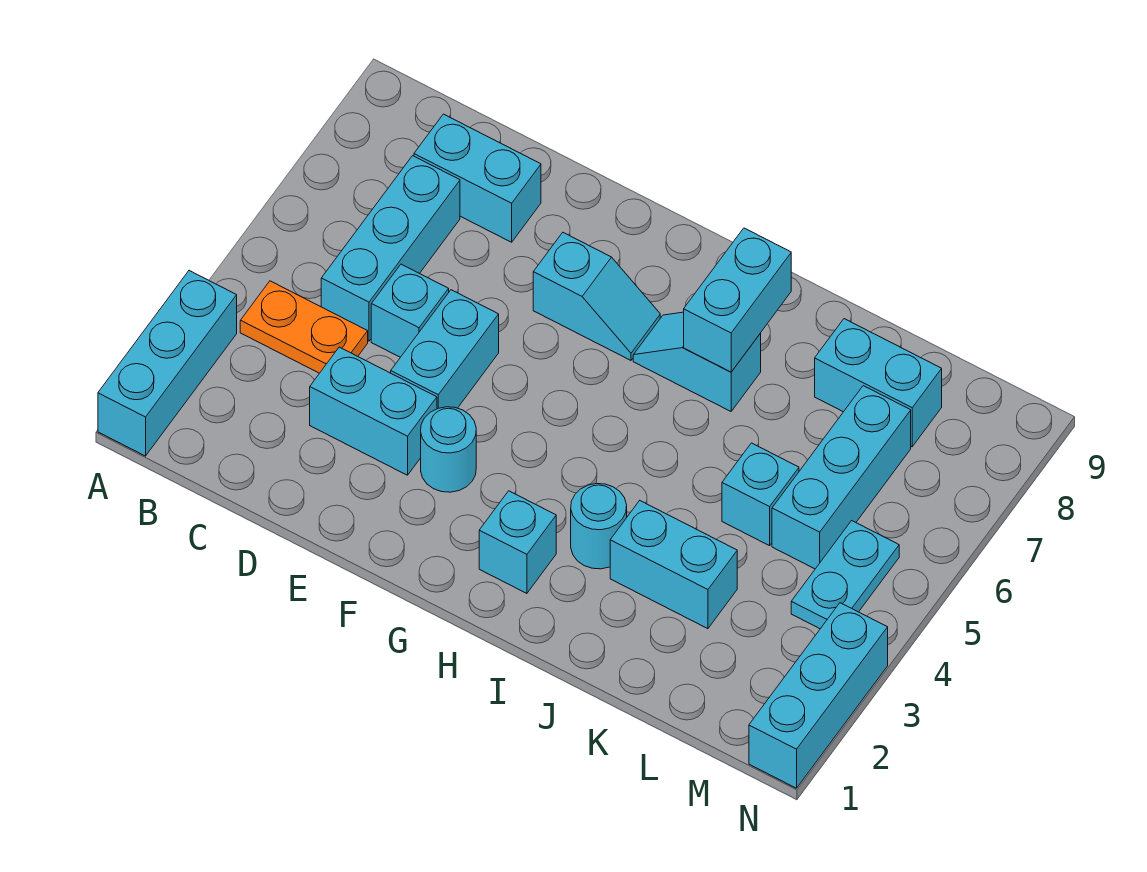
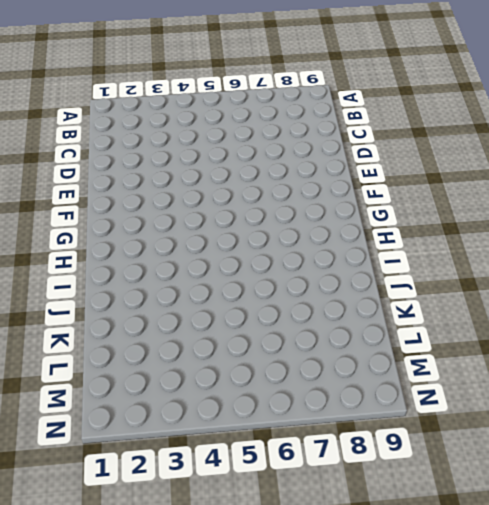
none -> cyan 1x3 brick [98,271,237,456]
none -> orange 1x2 plate [240,281,368,373]
none -> cyan 1x3 brick [321,156,460,341]

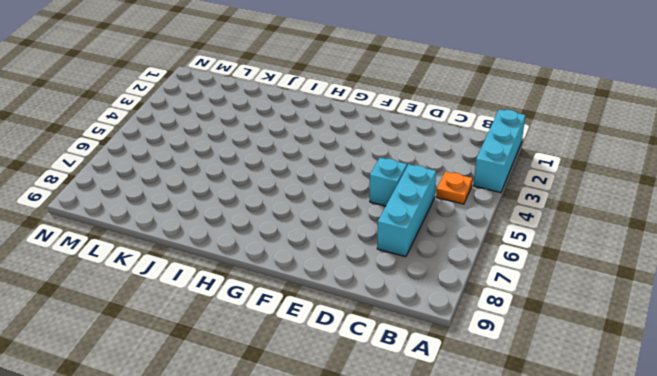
orange 1x1 plate [436,172,473,204] -> orange 1x2 plate [240,281,368,373]
none -> cyan 1x2 brick [414,114,541,242]
none -> cyan 1x2 brick [310,347,437,475]
none -> cyan 1x2 brick [391,290,499,409]

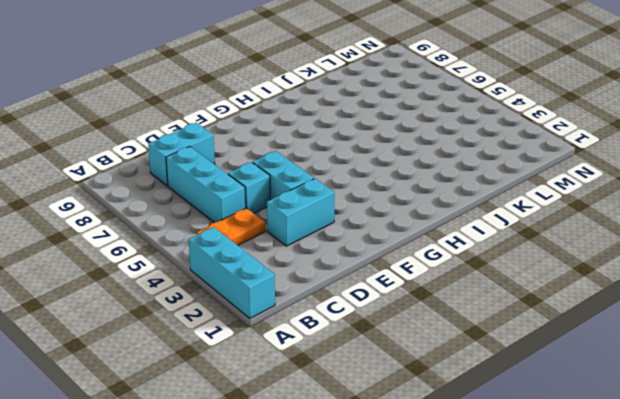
none -> cyan 1x1 round brick [421,407,476,492]
none -> cyan 1x2 slope [533,233,660,360]
none -> cyan 1x1 brick [479,491,556,593]

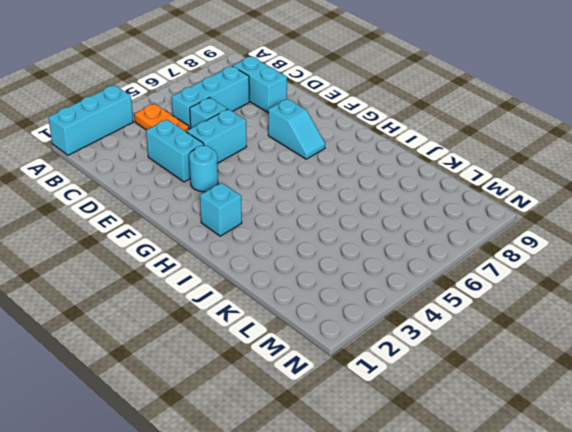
none -> cyan 1x2 slope [633,312,761,411]
none -> cyan 1x1 round brick [571,484,627,569]
none -> cyan 1x2 brick [610,501,737,629]

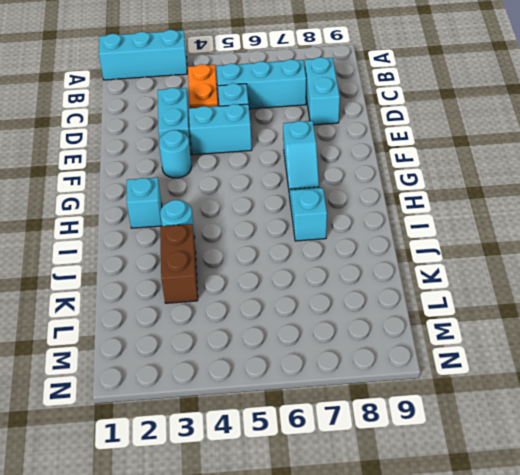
brown 1x2 brick [160,224,198,303] -> cyan 1x2 brick [610,501,737,629]
none -> cyan 1x1 brick [722,443,799,546]
none -> cyan 1x2 brick [815,319,942,447]
none -> cyan 1x3 brick [772,386,911,569]

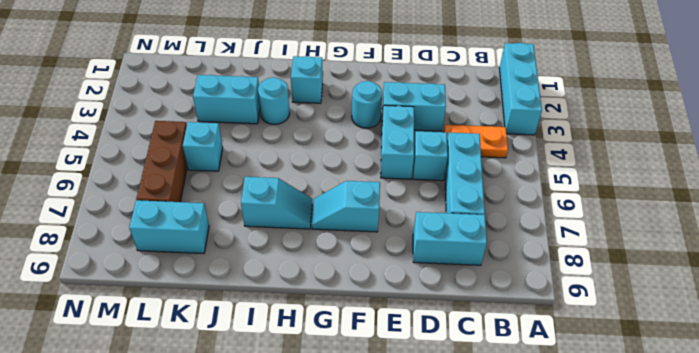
brown 1x3 brick [136,121,187,202] -> cyan 1x3 brick [772,386,911,569]
none -> cyan 1x2 plate [791,521,899,629]
none -> cyan 1x3 brick [749,603,888,788]
none -> cyan 1x2 brick [684,228,791,372]

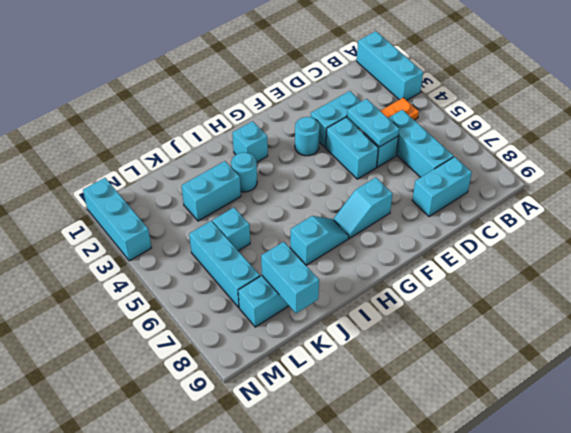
cyan 1x2 plate [347,99,399,147] -> cyan 1x2 plate moved to [791,521,899,629]
cyan 1x2 brick [261,242,319,313] -> cyan 1x2 brick moved to [684,228,791,372]

